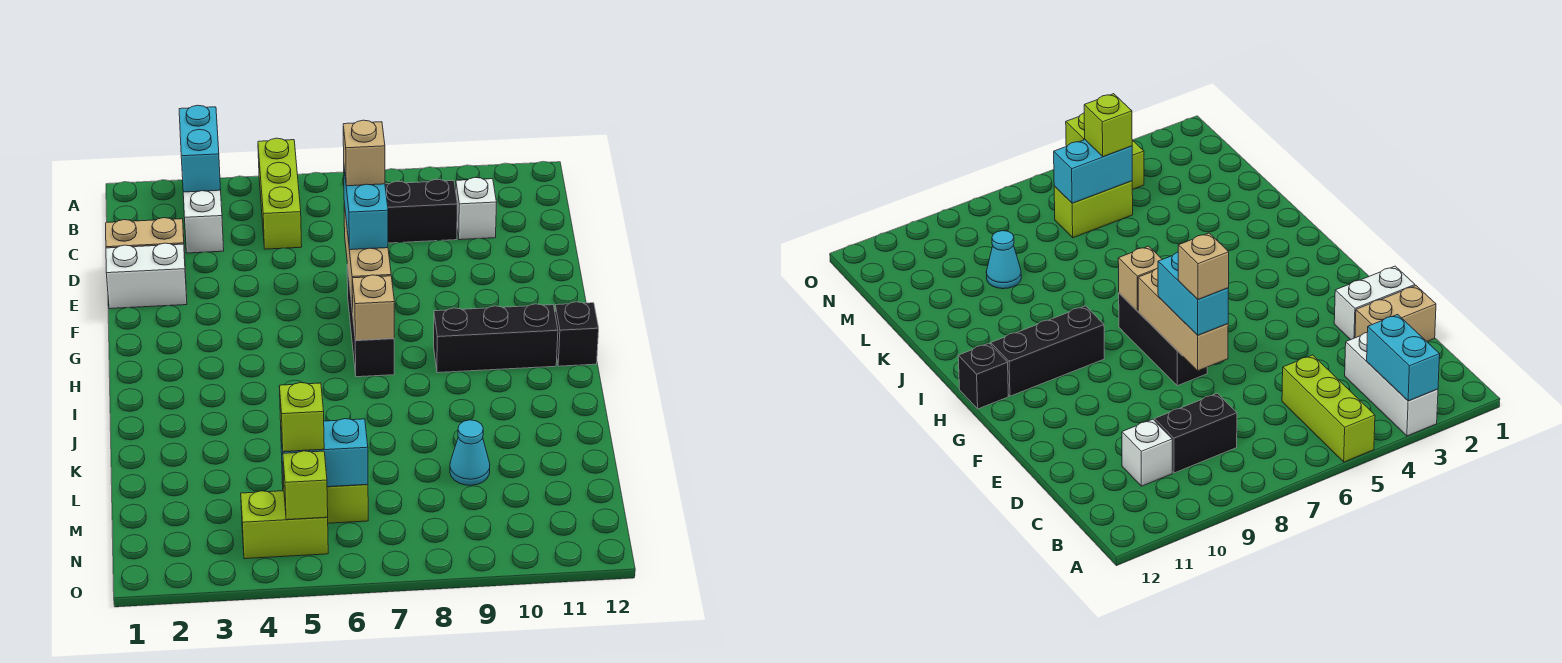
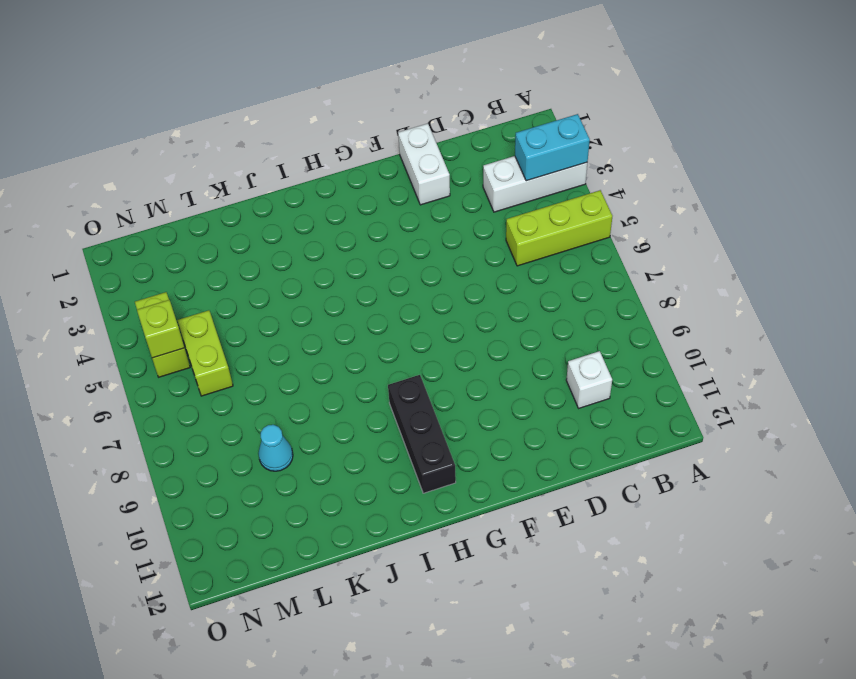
none -> black 1x2 brick [385,179,457,243]
none -> tan 1x2 brick [106,218,185,256]
none -> black 1x3 brick [347,265,394,377]

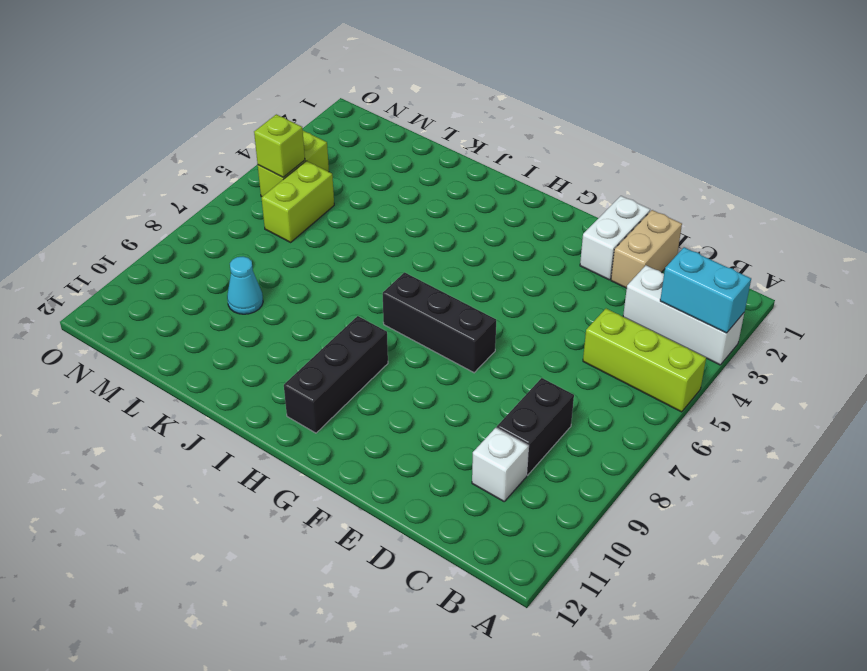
none -> black 1x1 brick [555,302,599,366]
none -> tan 1x3 brick [344,203,391,312]
none -> tan 1x1 brick [352,275,394,340]

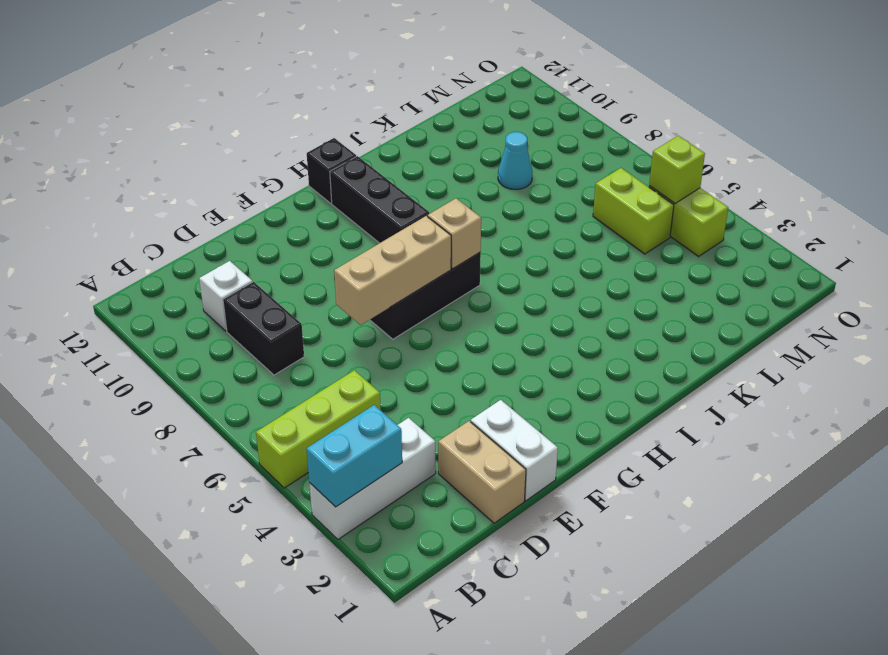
none -> cyan 1x2 brick [281,419,368,487]
none -> cyan 1x2 brick [344,170,388,250]
none -> lime 1x1 brick [279,383,324,452]

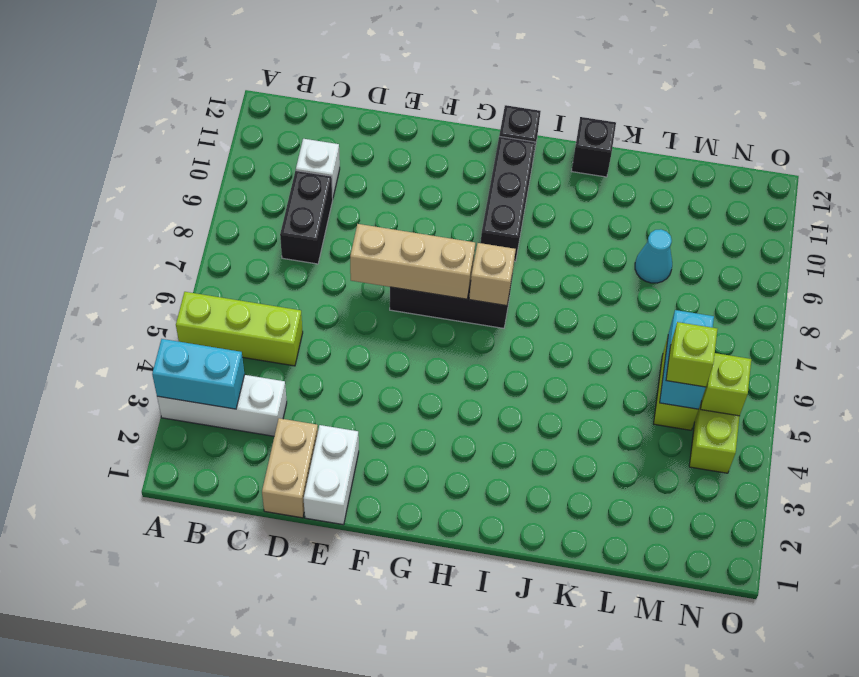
black 1x1 brick [572,117,616,177] -> none
none -> cyan 1x2 brick [344,170,388,250]
none -> tan 1x1 brick [343,120,385,186]

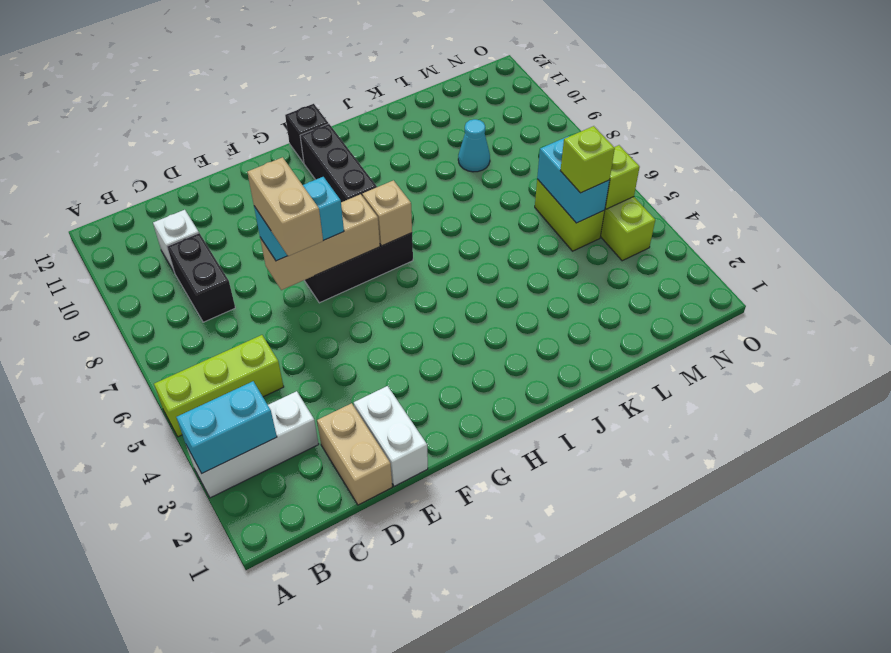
tan 1x2 brick [247,157,323,256] -> tan 1x1 brick [343,120,385,186]

